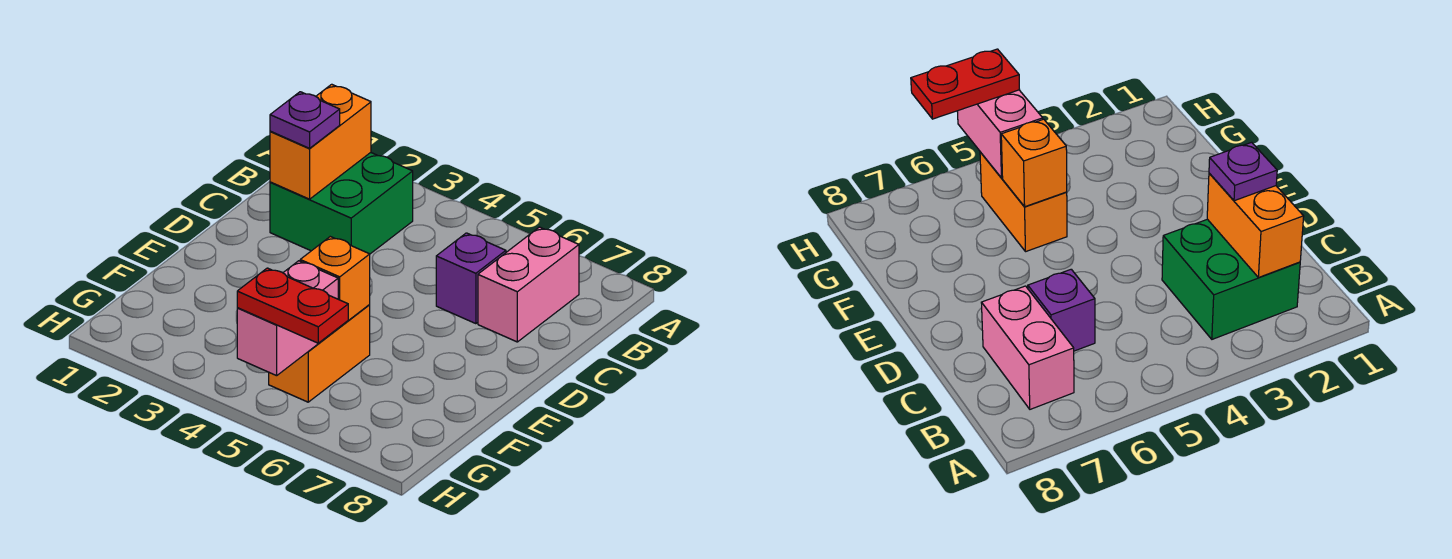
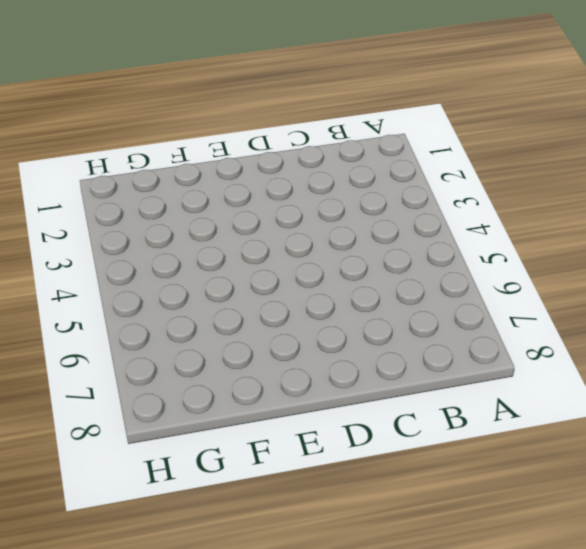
none -> green 2x2 brick [270,153,413,254]
none -> pink 1x2 brick [478,227,579,342]

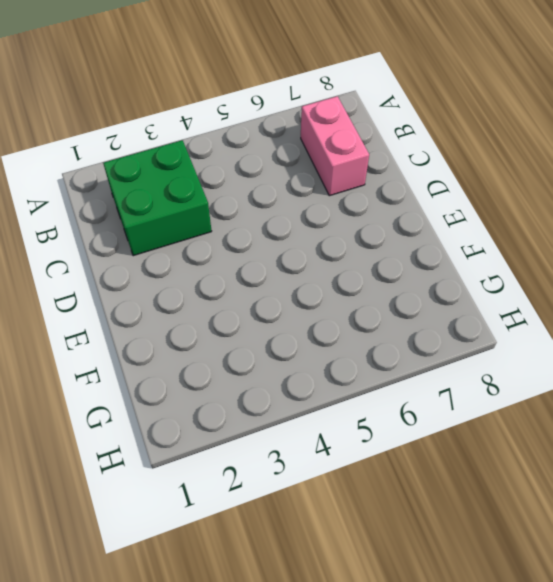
none -> purple 1x1 brick [436,233,506,324]
none -> orange 1x2 brick [269,305,370,402]

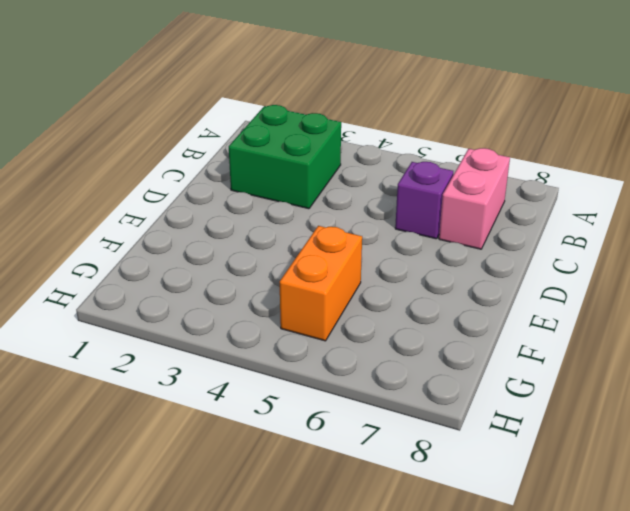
none -> orange 1x2 brick [270,84,371,199]
none -> orange 1x1 brick [300,237,370,327]

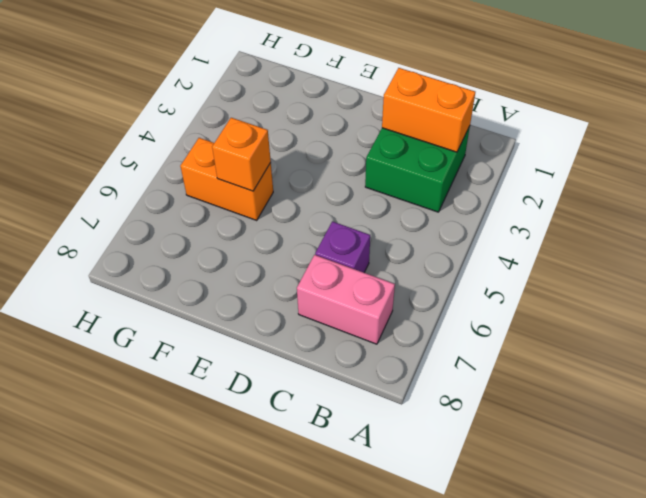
none -> pink 1x2 brick [237,261,338,376]
none -> purple 1x1 plate [270,92,340,148]

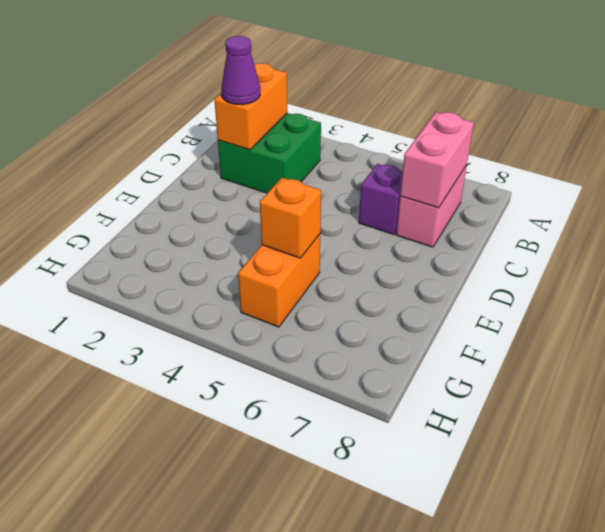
pink 1x2 brick [400,112,474,208] -> pink 1x2 brick moved to [237,261,338,376]
purple 1x1 cone [221,36,260,105] -> purple 1x1 plate [270,92,340,148]
none -> red 1x2 plate [237,268,348,343]

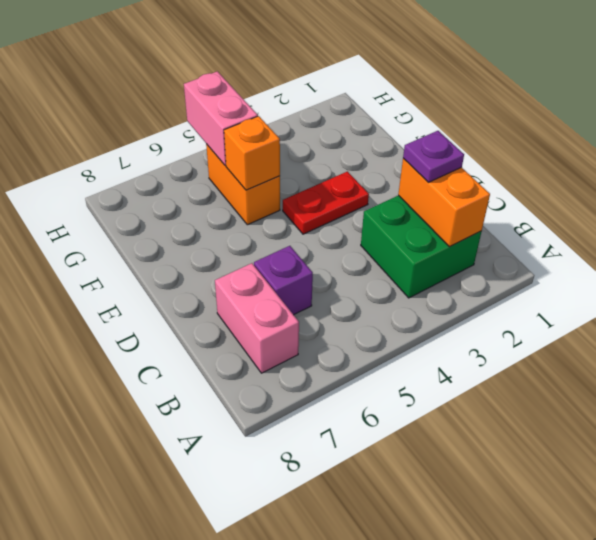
red 1x2 plate [283,172,369,234] -> red 1x2 plate moved to [237,268,348,343]

